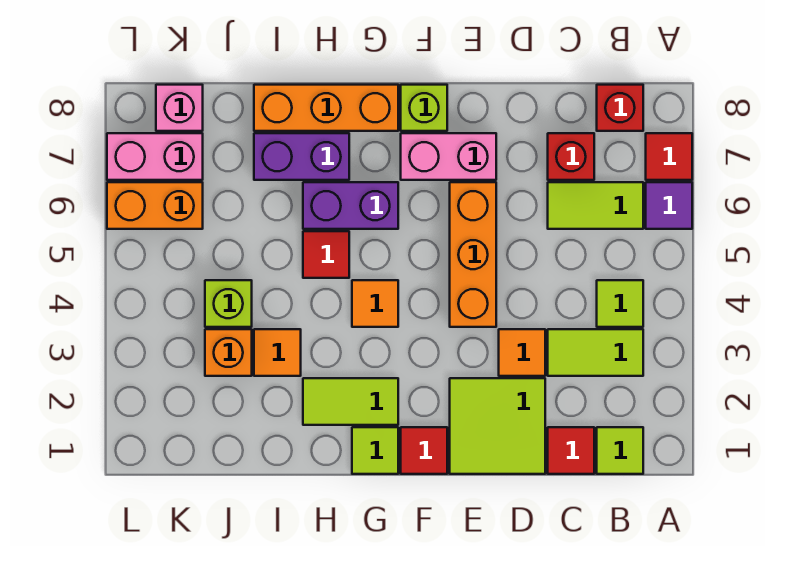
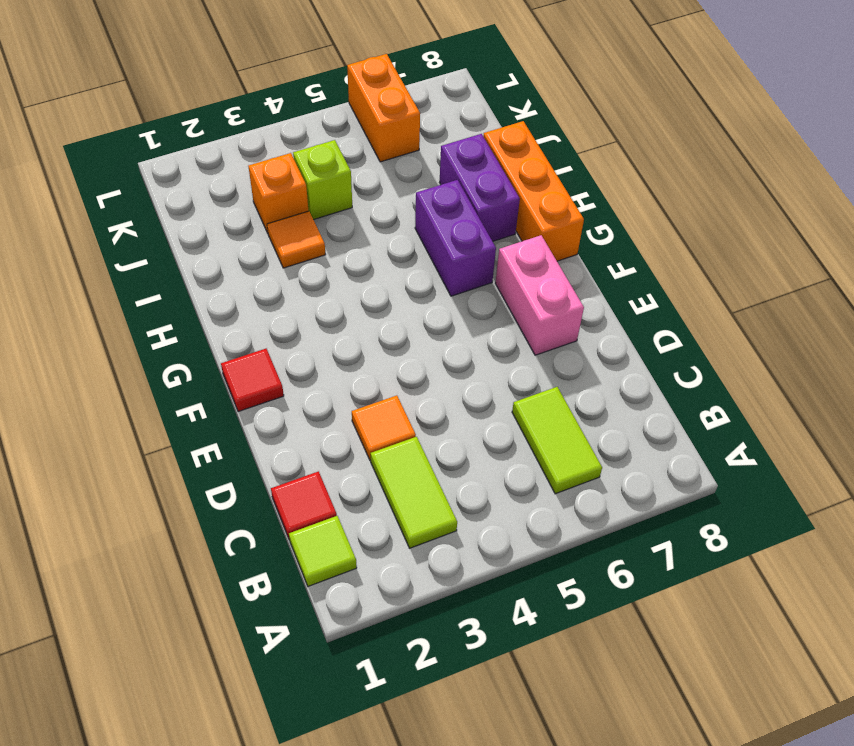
none -> purple 1x1 tile [646,182,692,229]
none -> red 1x1 tile [646,133,692,180]
none -> lime 1x1 tile [597,280,643,327]

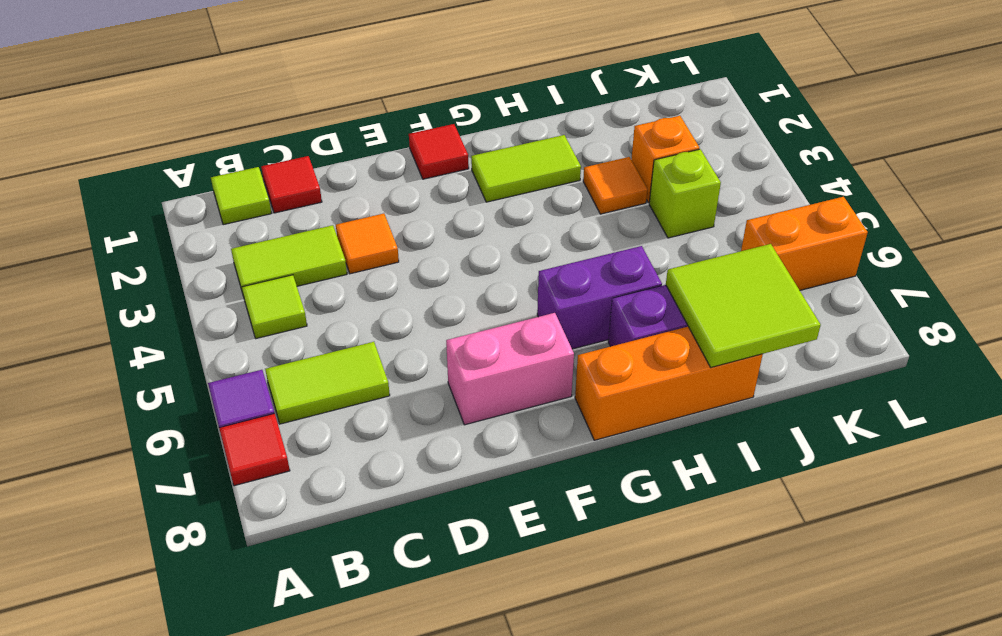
lime 2x2 tile [666,244,821,367] -> lime 2x2 tile moved to [450,378,545,474]
none -> red 1x1 brick [597,85,643,131]
none -> red 1x1 brick [548,133,594,180]
none -> orange 1x3 brick [450,182,496,327]

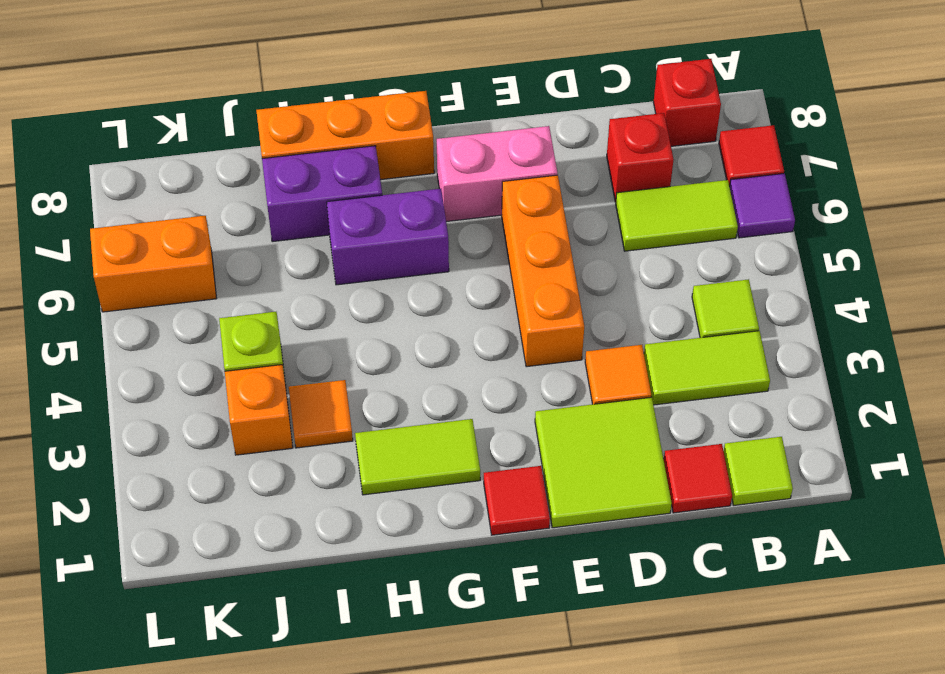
none -> lime 1x1 brick [401,85,447,131]
none -> lime 1x1 tile [352,427,398,474]
none -> orange 1x1 tile [352,280,398,327]

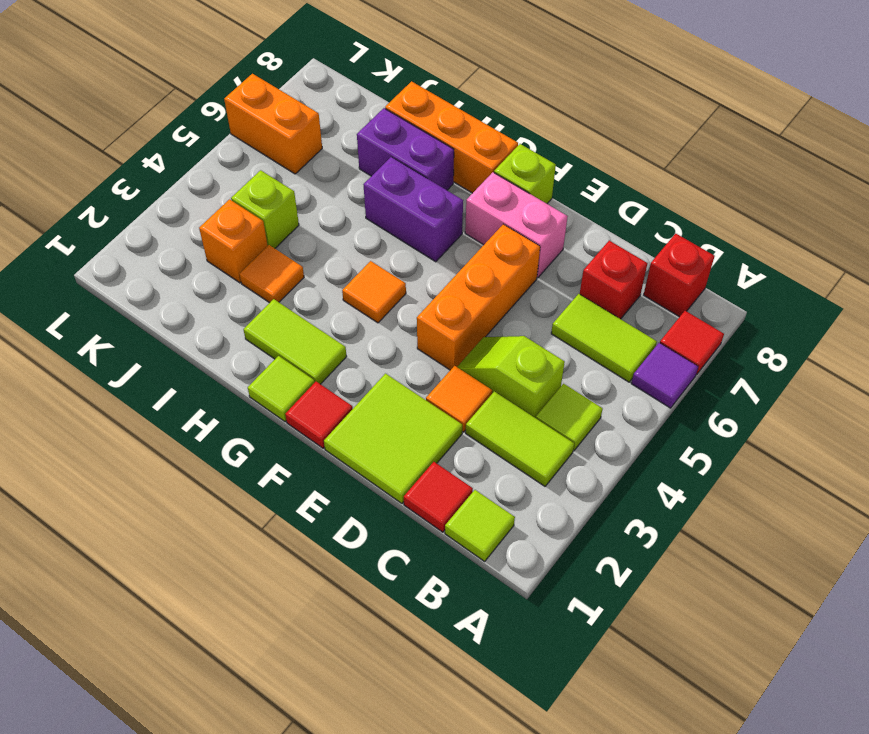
lime 1x2 slope [457,336,565,418] -> none
none -> red 1x1 tile [303,231,349,278]
none -> pink 1x2 brick [107,133,203,180]
none -> pink 1x1 brick [156,85,203,131]

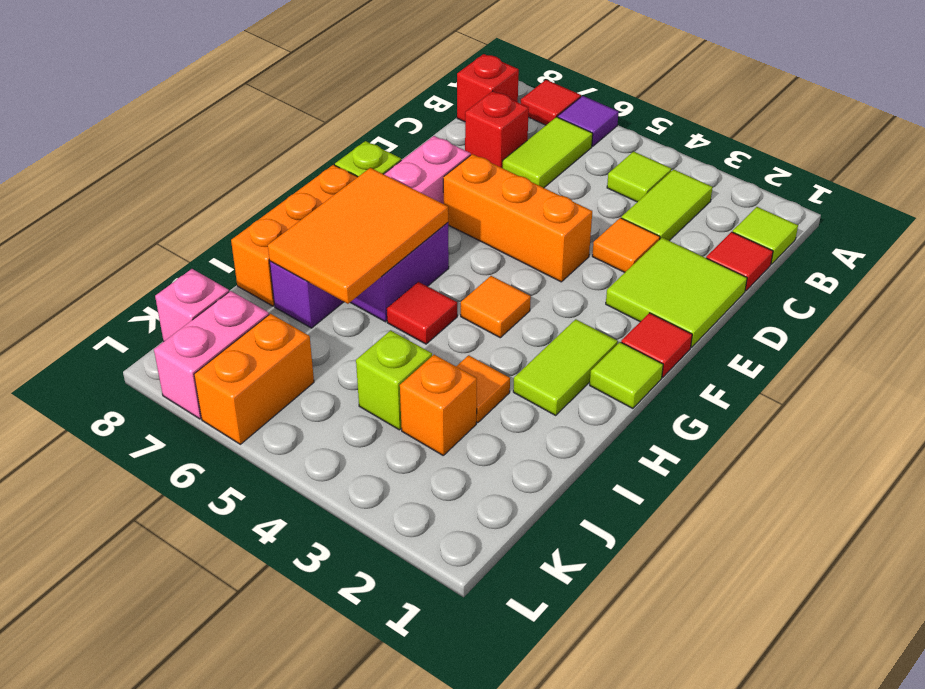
orange 2x3 tile [268,168,448,304] -> none

